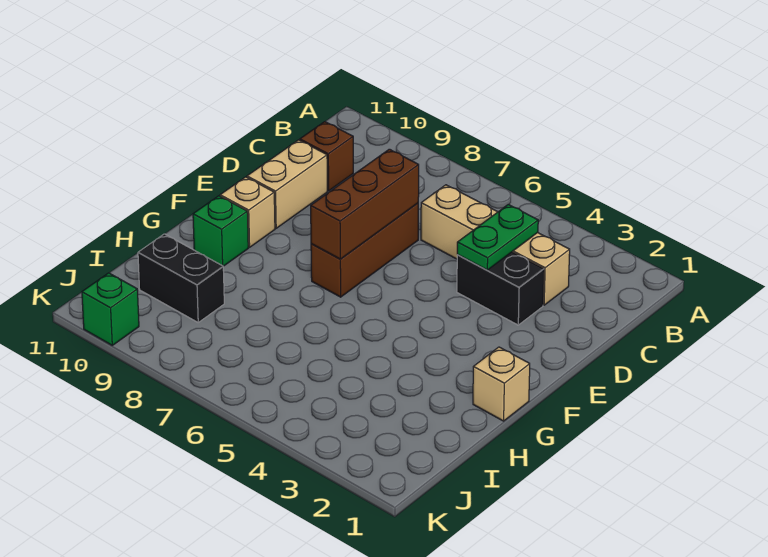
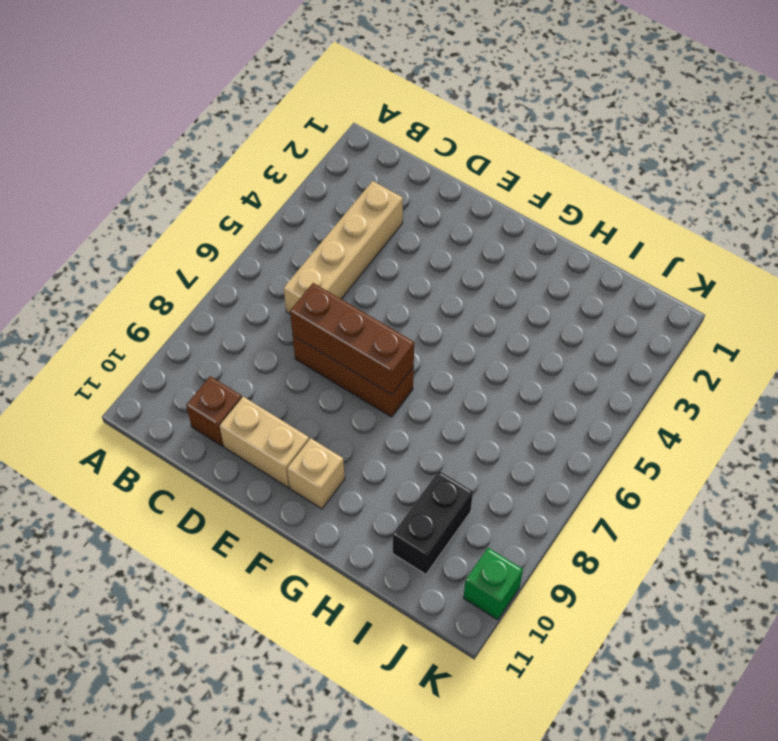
none -> black 1x2 brick [457,252,544,325]
none -> tan 1x1 brick [473,347,530,421]
none -> green 1x1 brick [193,196,248,266]

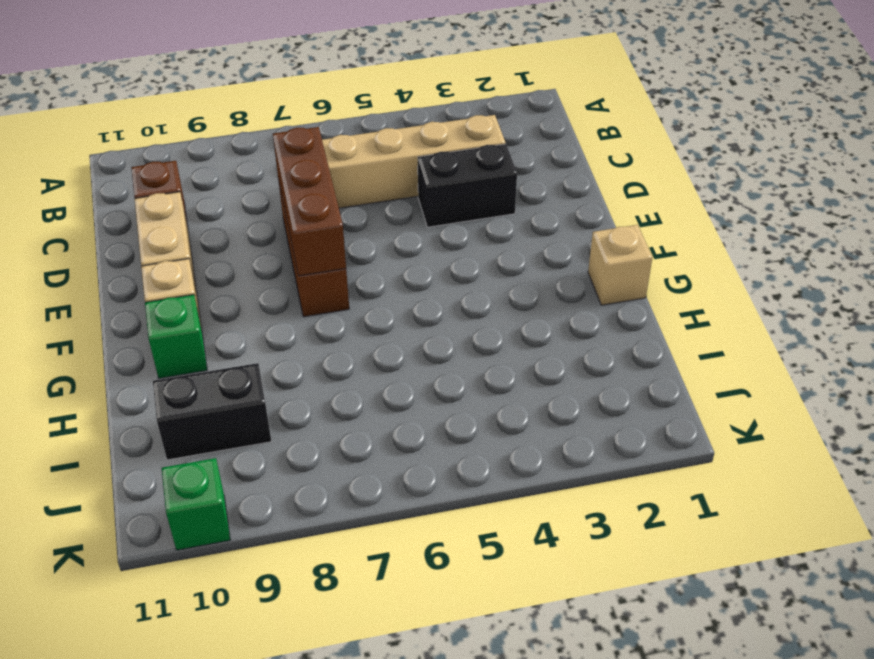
none -> green 1x2 plate [457,204,538,270]

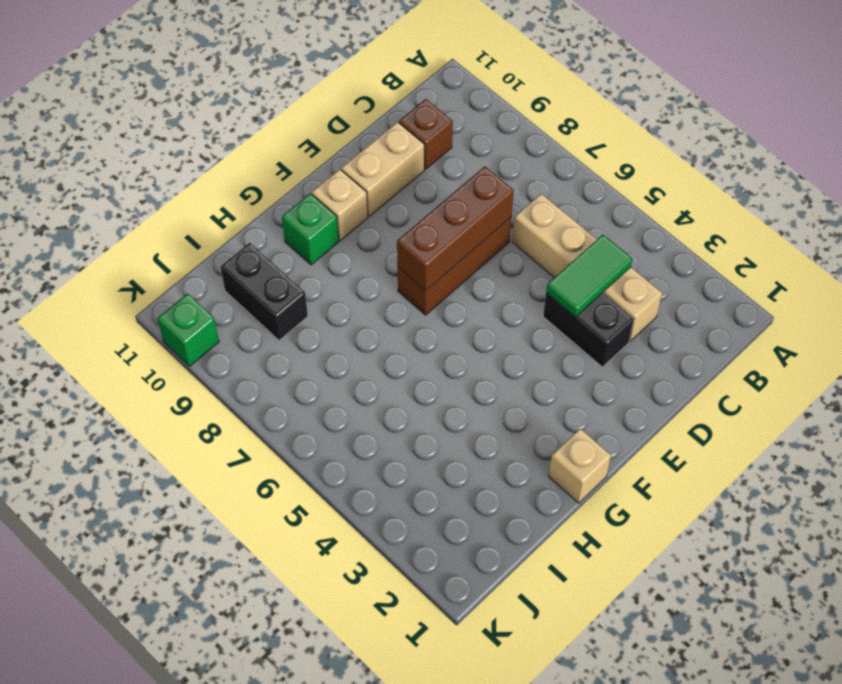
green 1x2 tile [546,235,632,317] -> green 1x2 plate [457,204,538,270]

